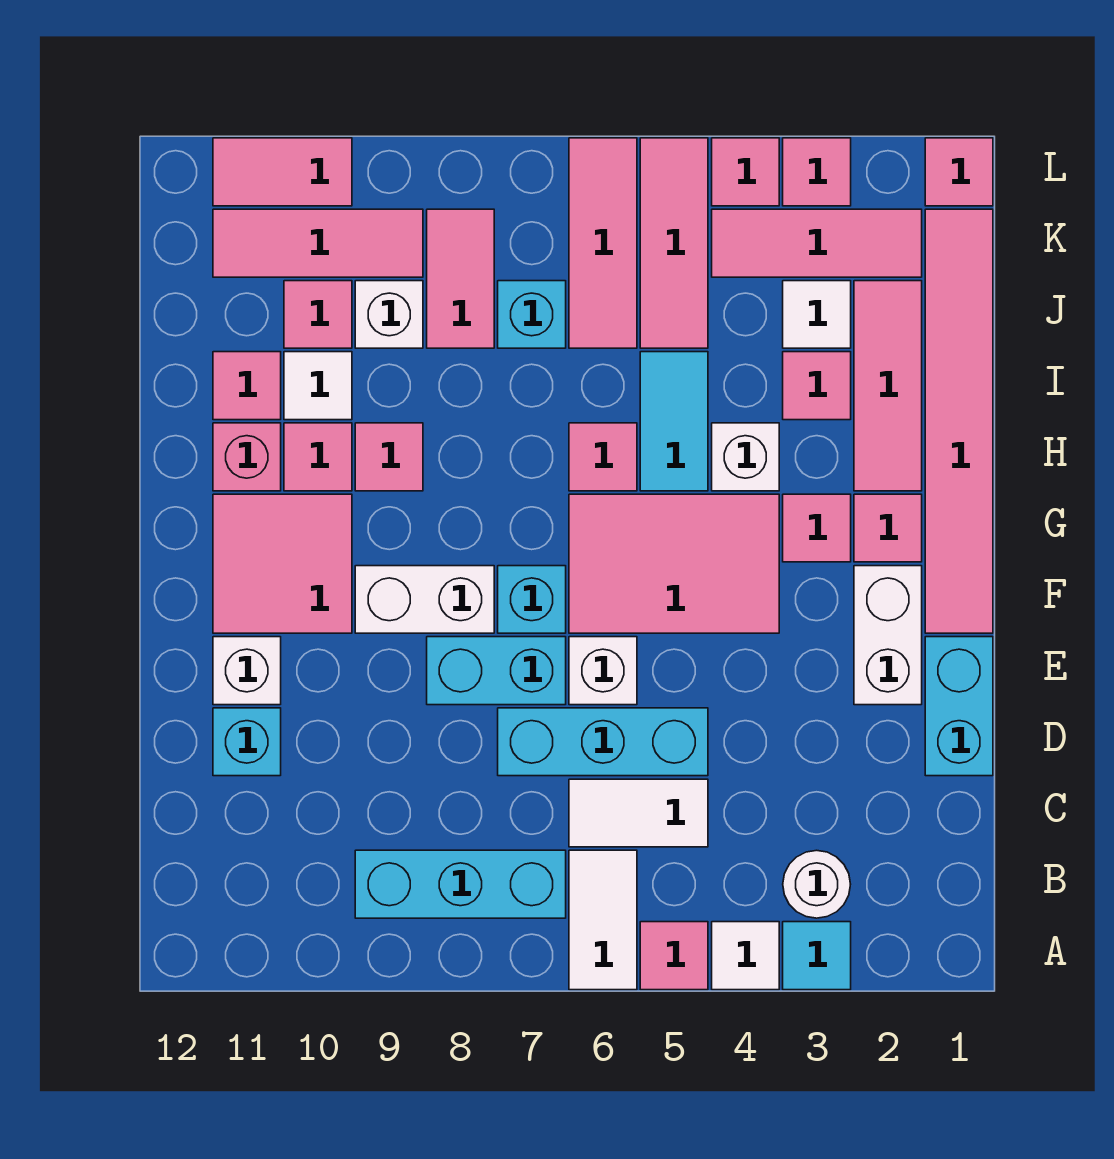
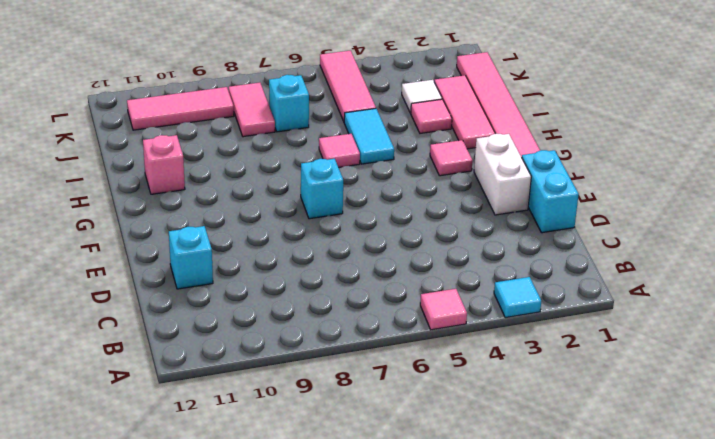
none -> white 1x1 tile [712,922,779,990]
none -> white 1x2 tile [569,850,637,990]
none -> white 1x1 round brick [783,850,851,918]
none -> cyan 1x3 brick [355,850,566,918]

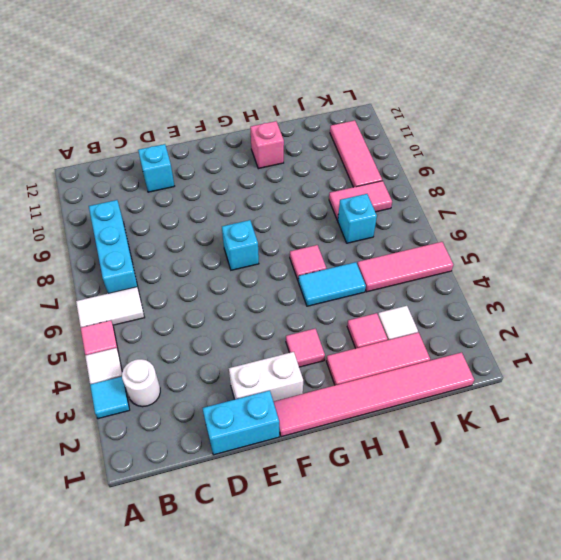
none -> white 1x2 tile [569,779,708,847]
none -> cyan 1x3 brick [498,708,708,776]
none -> white 1x1 brick [569,637,637,705]
none -> cyan 1x2 brick [427,637,566,705]

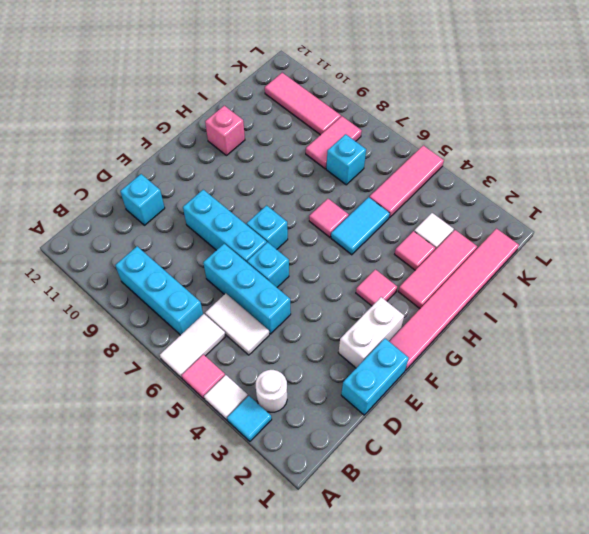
cyan 1x1 brick [247,242,289,287] -> white 1x1 brick [569,637,637,705]
cyan 1x3 brick [183,190,267,262] -> cyan 1x2 brick [427,637,566,705]
none -> white 1x1 brick [213,637,281,705]
none -> pink 2x3 tile [569,494,779,633]
none -> white 1x2 brick [355,566,494,633]
none -> pink 2x2 tile [213,494,352,633]

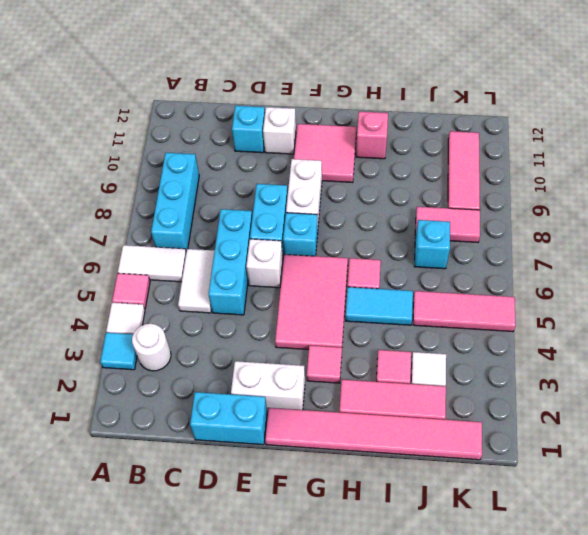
none -> pink 1x1 tile [854,494,922,562]
none -> white 1x1 brick [712,423,779,491]
none -> pink 1x1 tile [355,423,423,491]
none -> pink 1x1 tile [284,423,352,491]

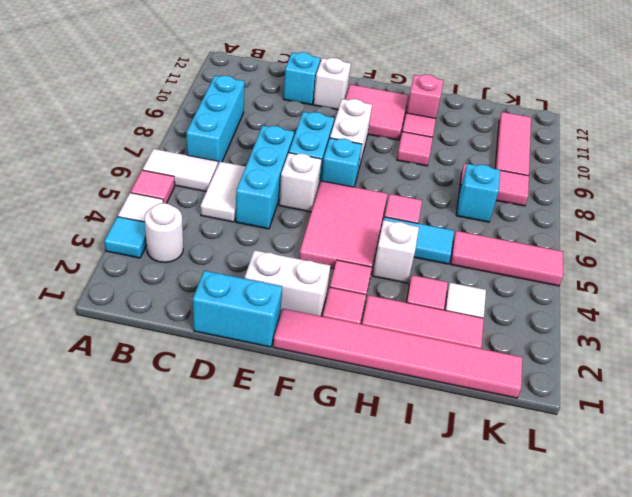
none -> white 1x1 tile [284,352,352,420]
none -> pink 1x1 tile [213,352,281,420]
none -> pink 1x3 tile [569,138,637,348]
none -> white 1x1 brick [355,281,423,348]

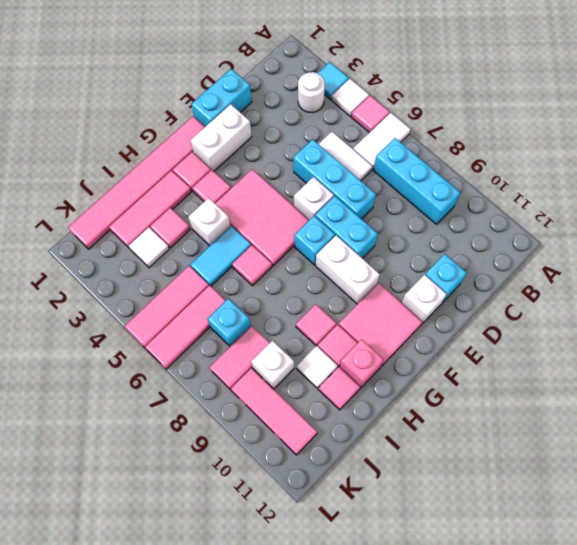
none -> pink 1x1 tile [284,281,352,348]
none -> pink 1x3 tile [712,209,922,277]
none -> pink 1x1 tile [925,138,993,206]
none -> pink 1x1 tile [783,138,851,206]

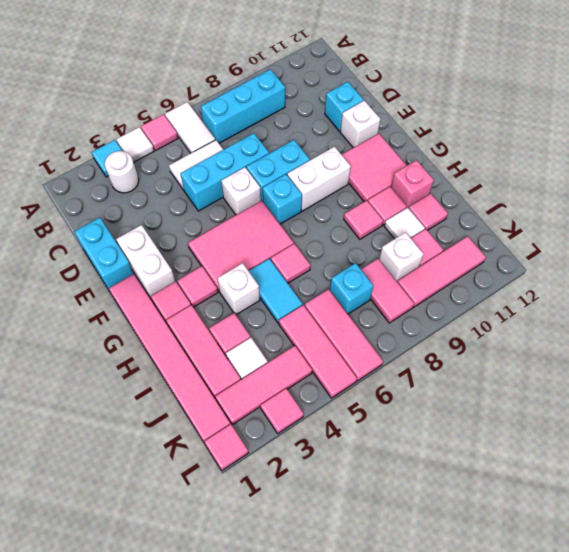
none -> pink 1x1 tile [712,138,779,206]
none -> pink 1x2 tile [213,138,352,206]

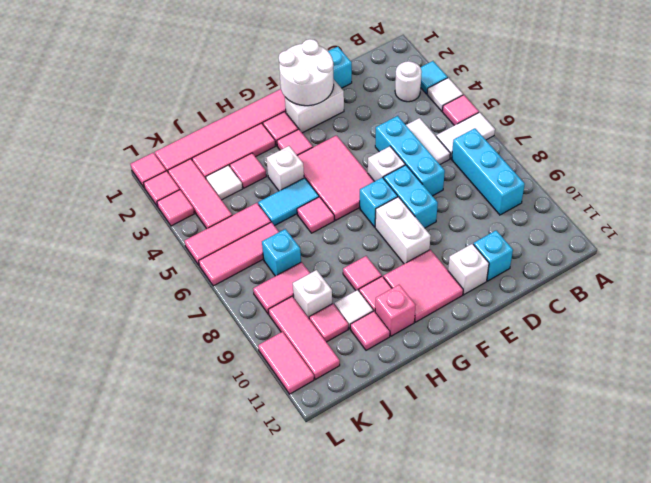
white 2x2 round brick [279,39,334,106] -> none
pink 1x1 tile [144,171,180,207] -> pink 1x1 tile moved to [712,138,779,206]

